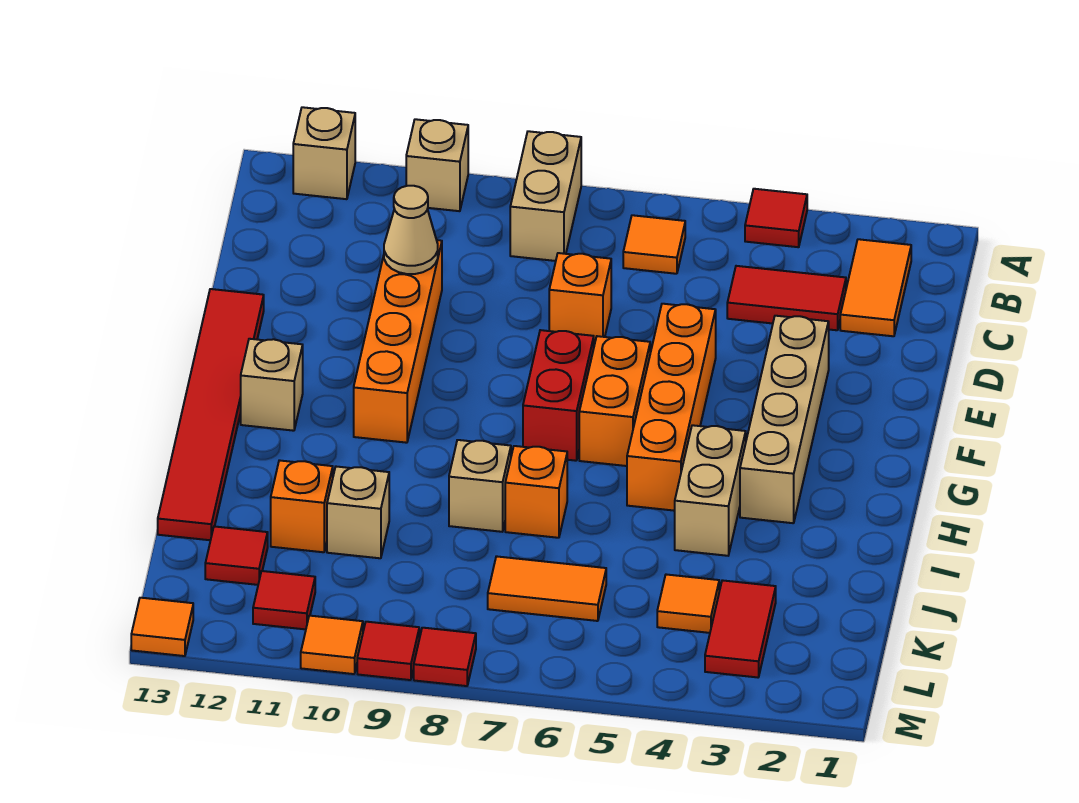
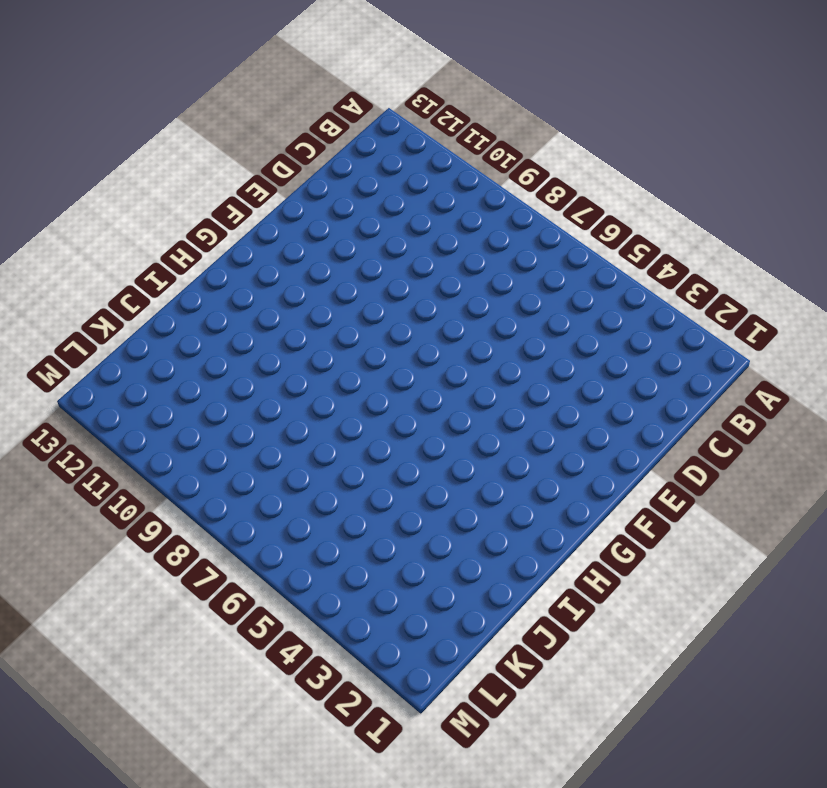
none -> red 1x1 tile [745,189,807,247]
none -> tan 1x2 brick [510,131,581,261]
none -> tan 1x1 brick [406,119,468,211]
none -> tan 1x1 brick [293,107,355,199]

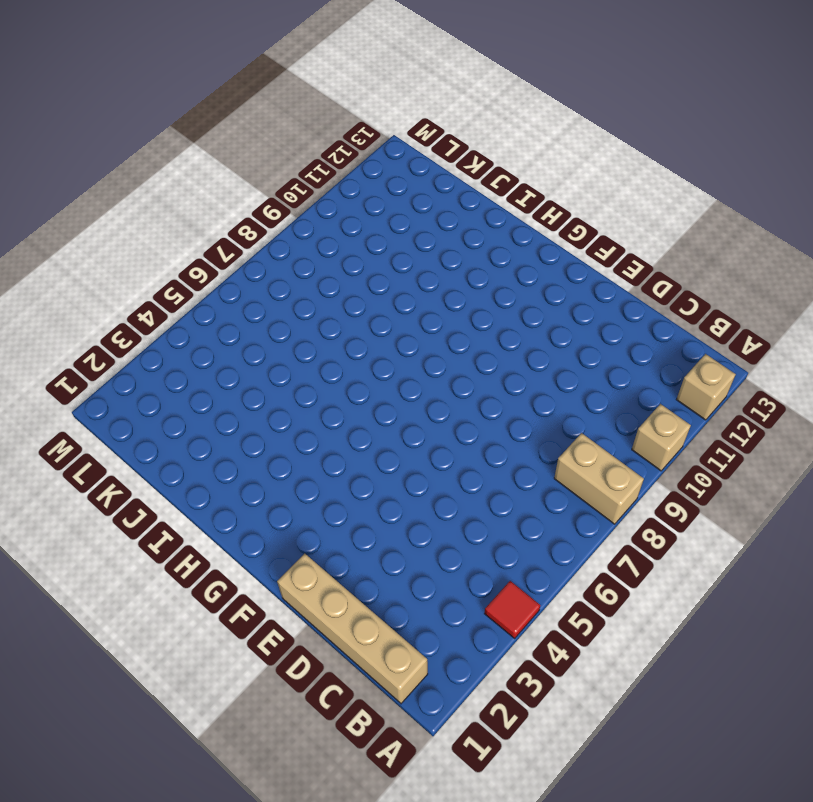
tan 1x4 brick [277,554,428,703] -> tan 1x4 brick moved to [740,316,829,523]
none -> orange 1x2 tile [840,239,911,336]
none -> orange 1x1 tile [623,215,685,274]
none -> red 1x2 tile [727,266,846,330]
none -> orange 1x1 brick [549,253,611,344]

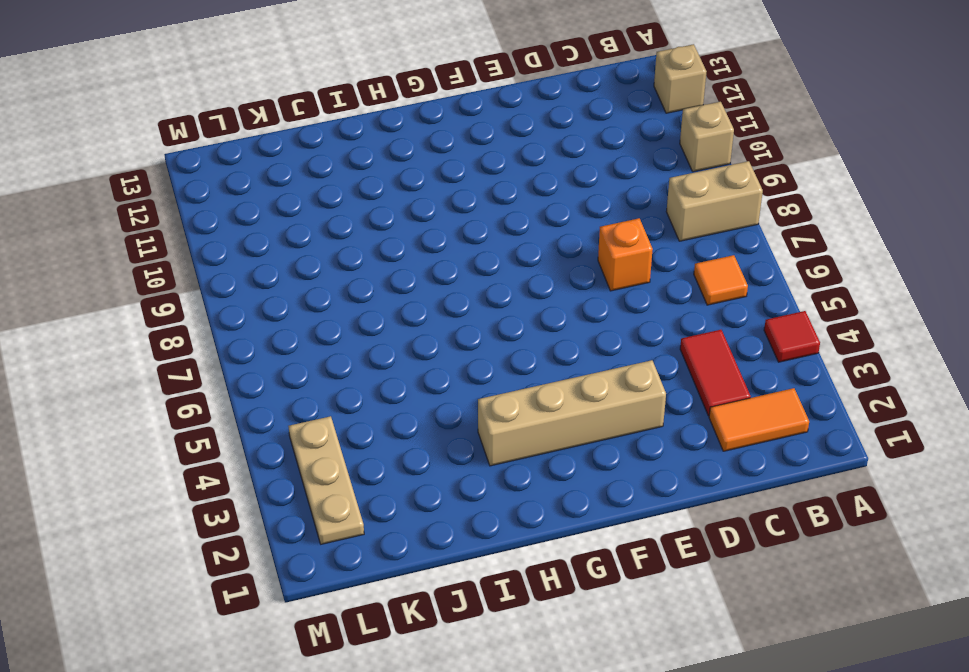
tan 1x3 plate [289,416,364,544] -> red 1x2 tile [705,580,776,677]
none -> orange 1x4 brick [354,240,442,443]
none -> orange 1x4 brick [627,304,716,511]
none -> red 1x6 tile [158,289,264,540]
none -> orange 1x2 brick [579,336,650,466]

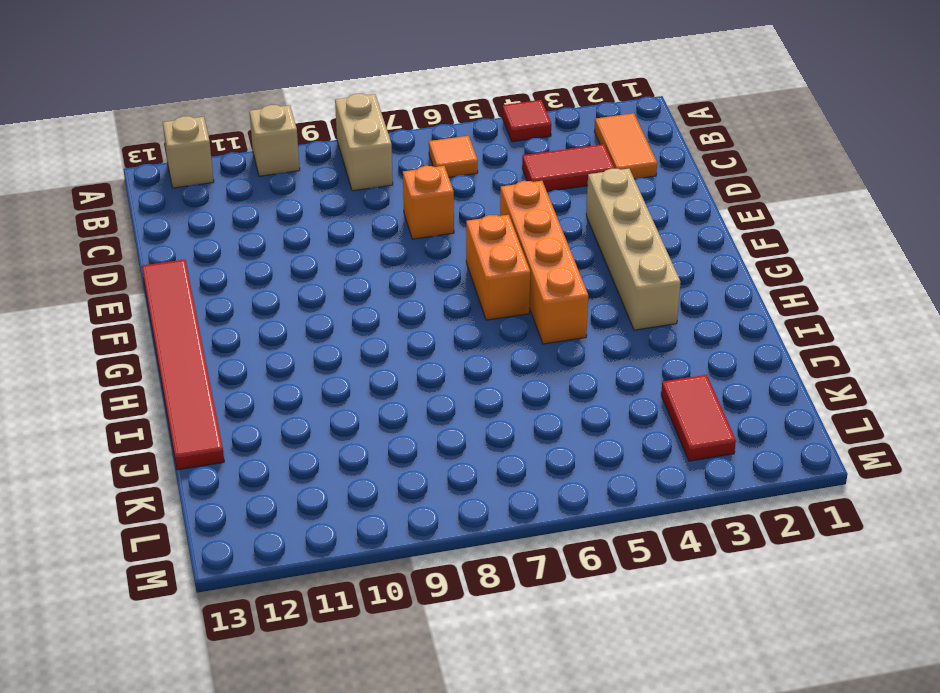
none -> orange 1x4 brick [354,240,442,443]
none -> red 1x2 brick [523,330,594,461]
none -> tan 1x1 brick [241,339,303,431]
none -> tan 1x2 brick [675,425,746,556]

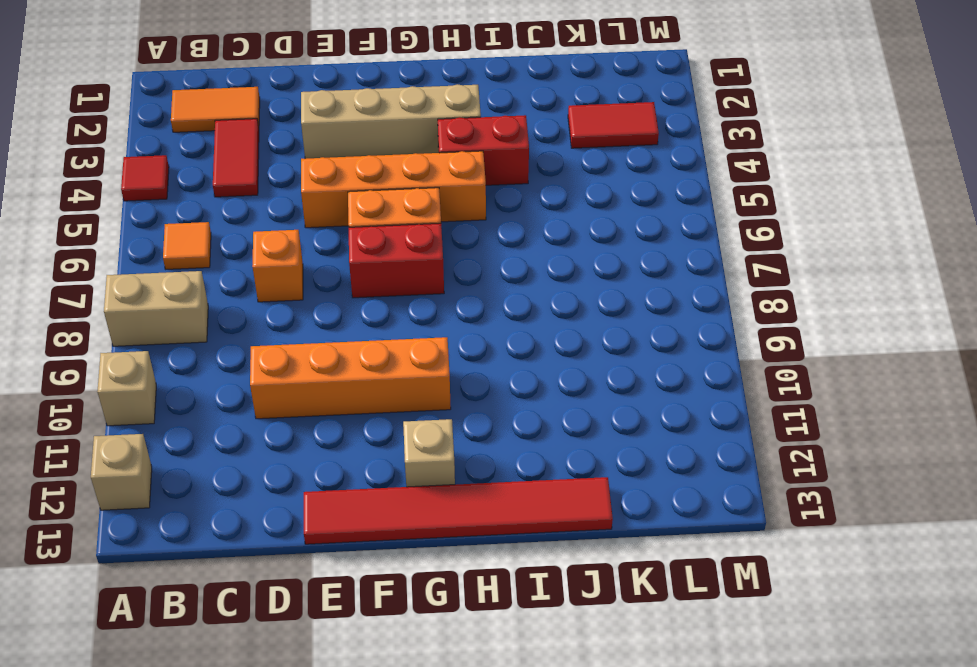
red 1x2 brick [438,115,529,185] -> tan 1x2 brick [675,425,746,556]
none -> orange 1x1 brick [505,446,567,538]
none -> tan 1x1 brick [449,440,511,532]
none -> tan 1x1 brick [327,467,389,558]
none -> orange 1x1 brick [271,460,333,552]

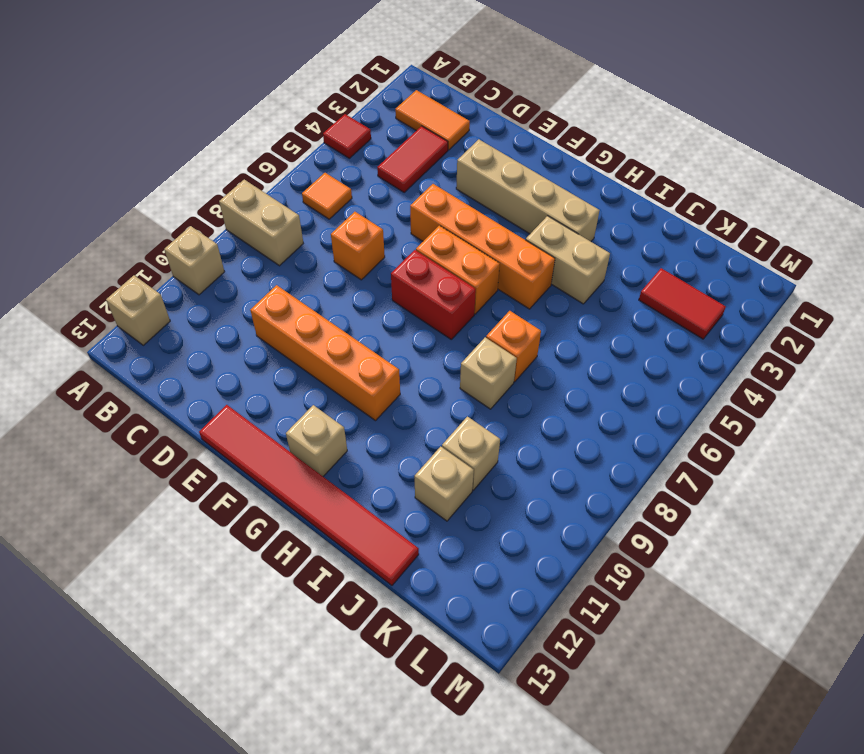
tan 1x1 brick [414,447,474,521] -> orange 1x1 brick [271,460,333,552]
none -> orange 1x1 tile [657,574,719,633]
none -> orange 1x2 tile [488,556,606,621]
none -> red 1x1 tile [205,526,268,585]
none -> red 1x1 tile [253,571,315,629]

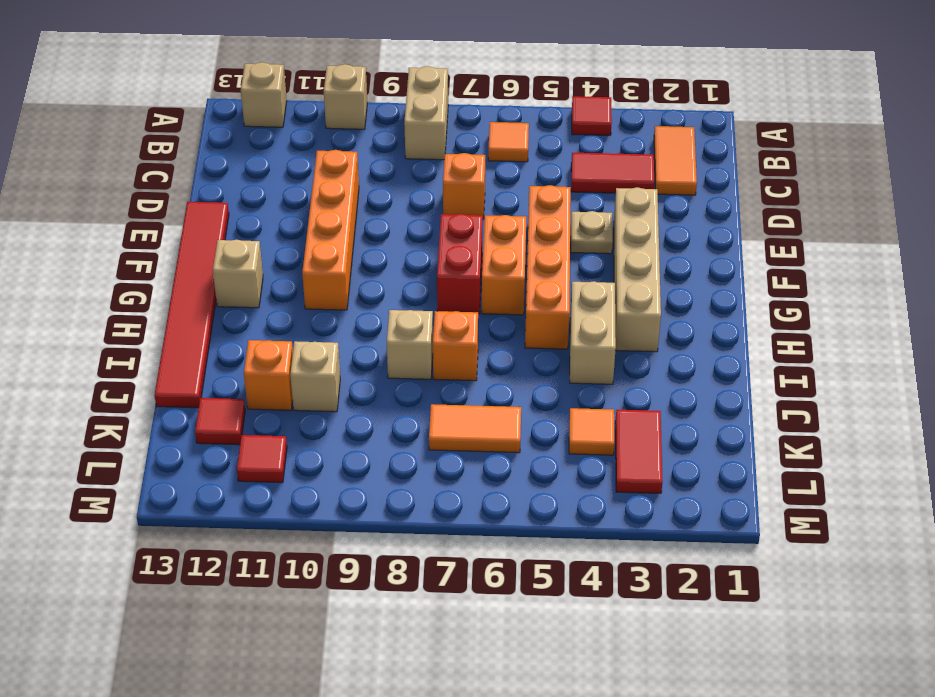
tan 1x1 plate [571,211,613,254] -> none
none -> red 1x1 tile [414,628,476,686]
none -> red 1x1 tile [357,622,419,680]
none -> orange 1x1 tile [301,616,363,674]
none -> orange 1x1 tile [131,598,193,656]

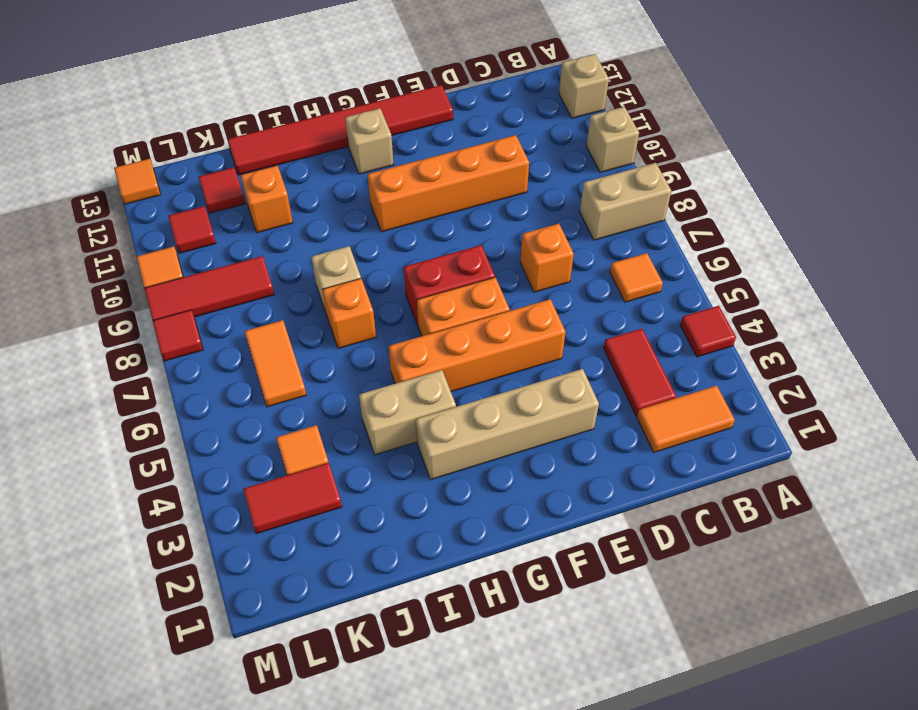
red 1x3 tile [144,256,274,320] -> red 1x1 tile [357,622,419,680]
none -> tan 1x1 brick [327,467,389,558]
none -> tan 1x1 cone [384,186,438,274]

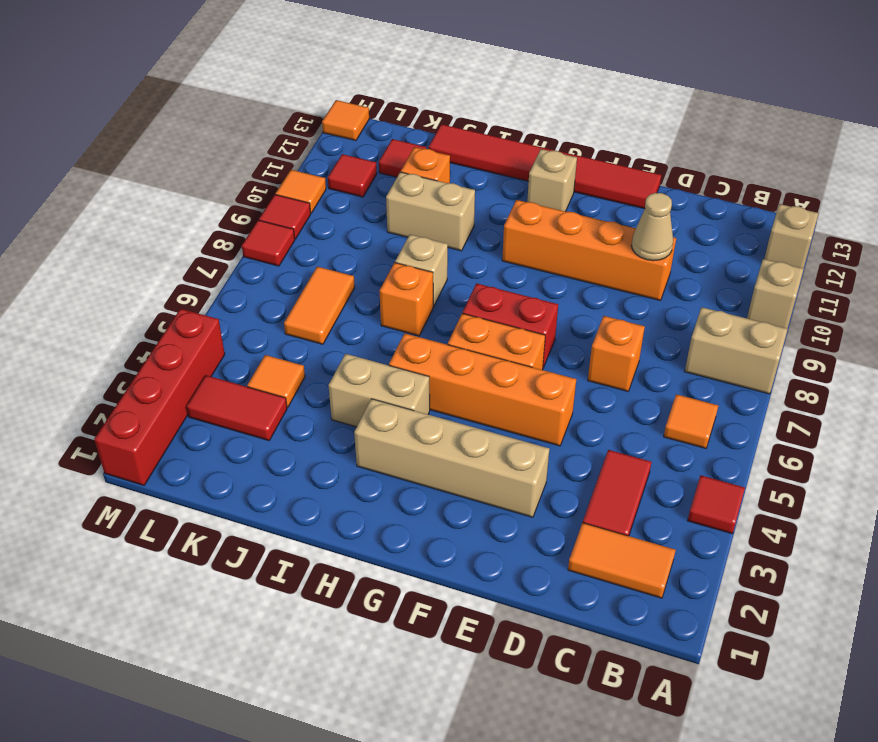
tan 1x2 brick [386,172,475,251] -> tan 1x1 brick [327,467,389,558]
red 1x4 brick [94,309,225,485] -> none

